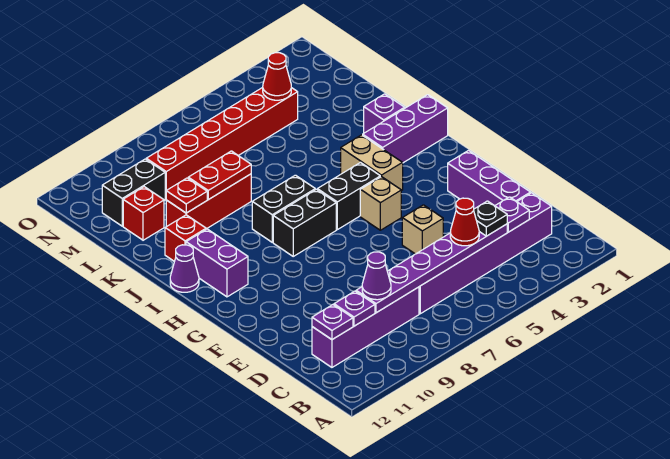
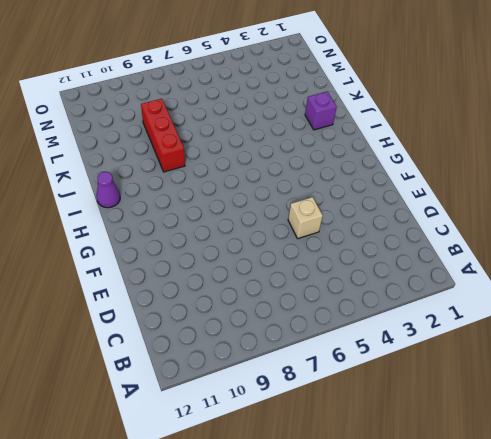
red 1x3 brick [141,99,185,172] -> red 1x3 brick turned to [166,174,251,229]
none -> purple 1x6 brick [419,193,552,314]
none -> purple 1x4 brick [312,287,419,367]
none -> purple 1x3 brick [448,150,531,209]

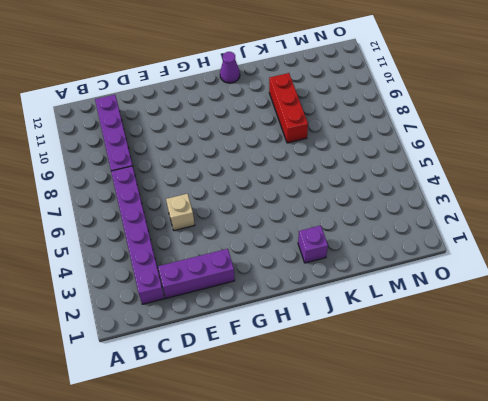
none -> tan 1x1 brick [360,177,401,230]
none -> tan 1x2 brick [341,135,403,191]
none -> black 1x2 brick [317,163,380,230]

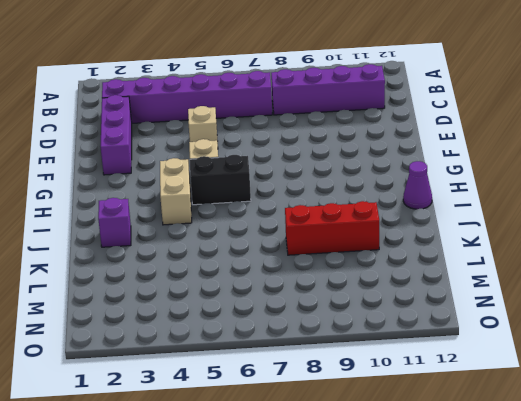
none -> black 1x2 brick [273,189,336,256]
none -> purple 1x2 brick [186,229,248,297]
none -> purple 1x3 brick [363,95,448,163]

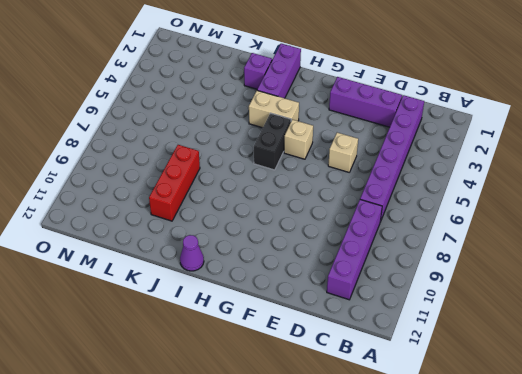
none -> black 1x2 brick [273,189,336,256]
none -> purple 1x2 brick [186,229,248,297]
none -> black 1x2 brick [252,175,315,242]

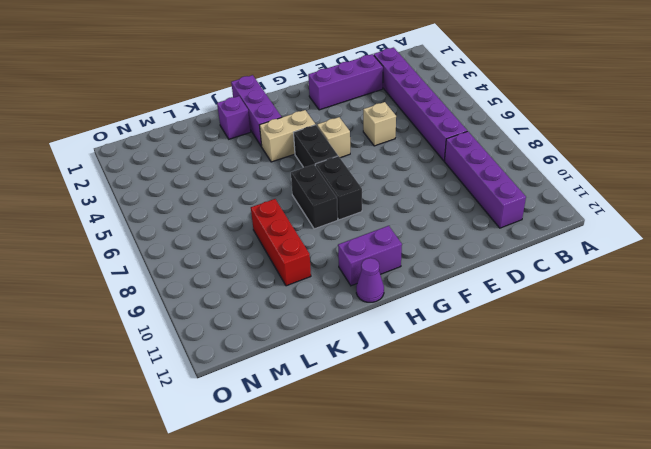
none -> red 1x1 brick [165,215,206,261]
none -> red 1x1 brick [123,187,164,240]
none -> red 1x6 brick [146,87,298,199]

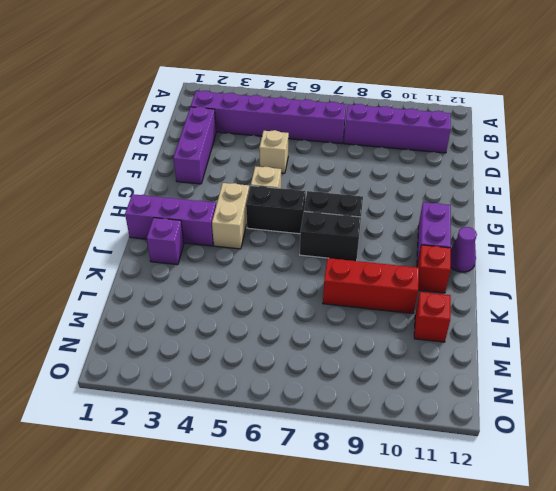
none -> red 1x6 brick [146,87,298,199]
none -> black 1x2 brick [102,159,165,226]
none -> purple 1x1 plate [495,197,529,232]

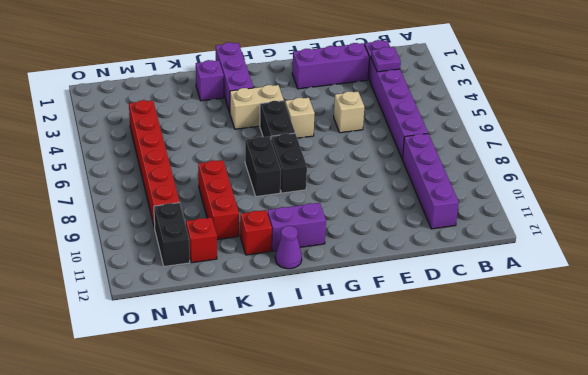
none -> purple 1x6 plate [356,224,507,313]
none -> purple 1x1 plate [334,291,375,326]
none -> purple 1x1 plate [312,305,353,340]

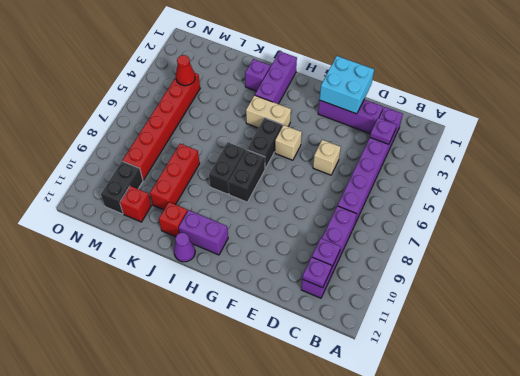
cyan 2x2 brick [320,56,374,114] -> none
none -> purple 1x6 plate [356,224,507,313]
none -> red 1x2 plate [188,151,251,200]
none -> red 1x1 plate [166,178,207,213]

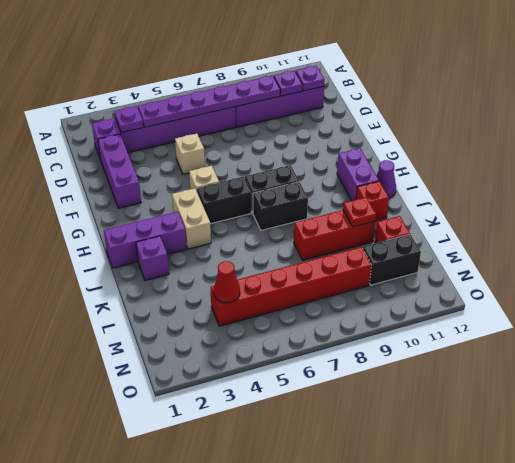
none -> red 1x2 plate [188,151,251,200]
none -> black 1x1 plate [474,201,507,236]
none -> red 1x1 cone [450,198,479,246]

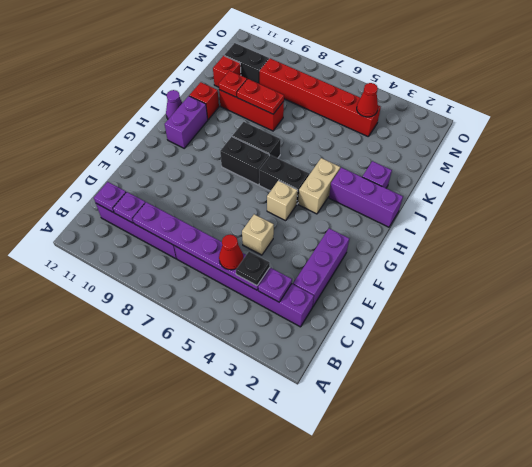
none -> purple 1x1 cone [362,252,391,300]

